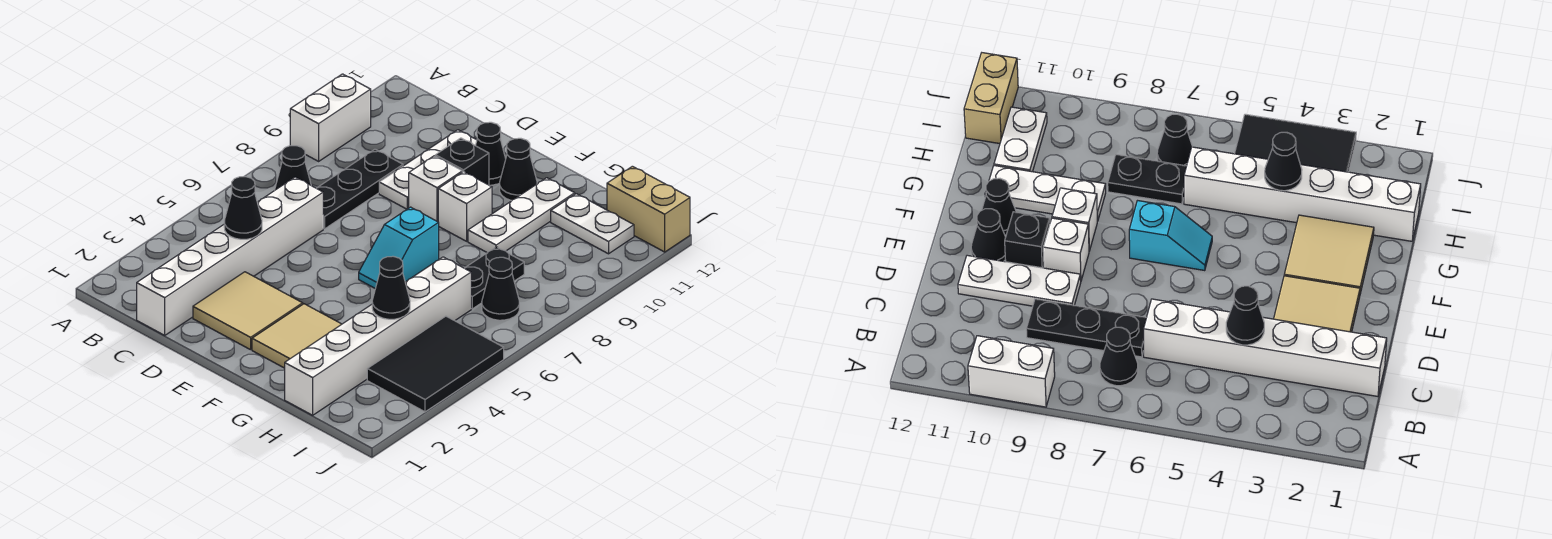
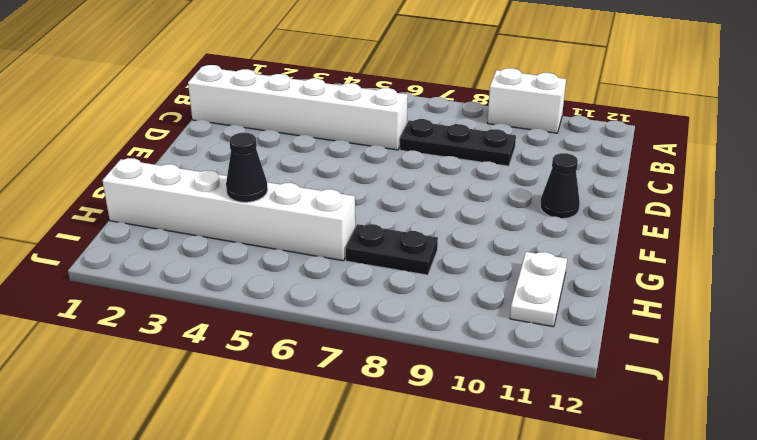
none -> black 1x1 cone [275,146,311,190]
none -> tan 2x2 tile [193,272,303,350]
none -> white 1x3 plate [379,130,477,209]

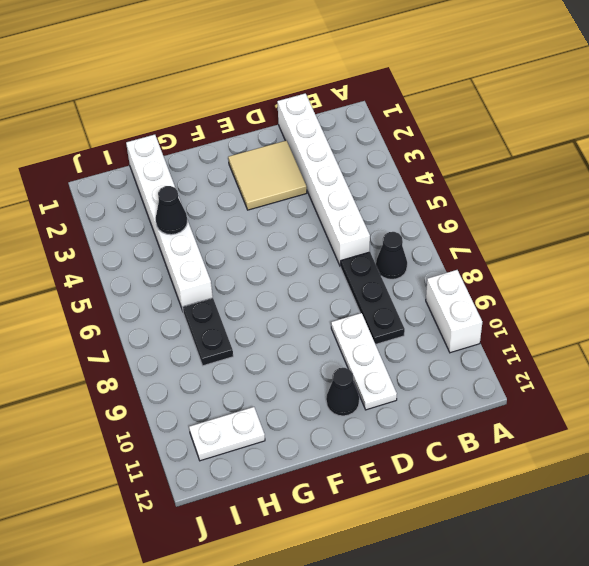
none -> white 1x1 brick [409,156,462,222]
none -> black 1x1 brick [435,138,489,185]
none -> tan 2x2 tile [252,304,342,368]

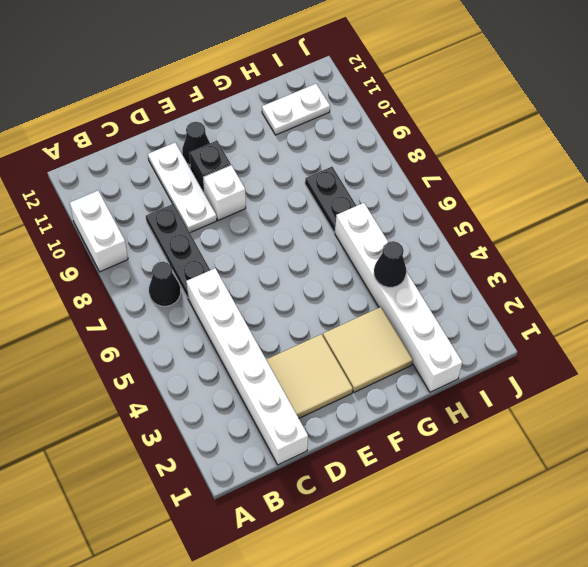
none -> cyan 1x2 slope [359,207,439,289]
none -> white 1x1 brick [438,172,492,241]
none -> black 1x1 cone [500,138,537,201]

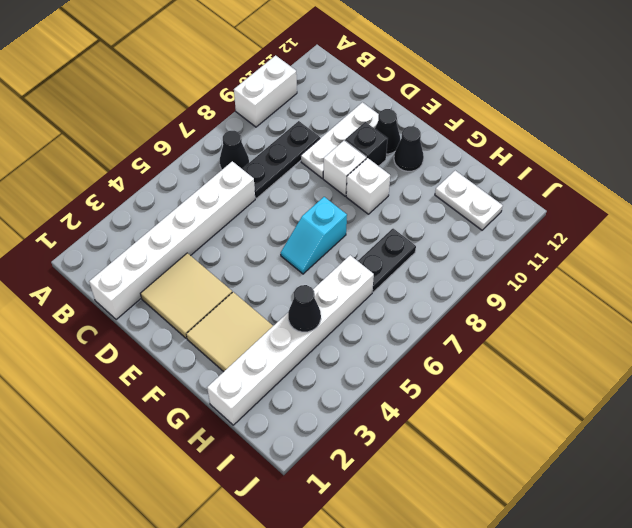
none -> white 1x3 plate [468,178,575,253]
none -> black 2x3 tile [367,316,504,412]
none -> black 1x1 cone [482,257,519,320]

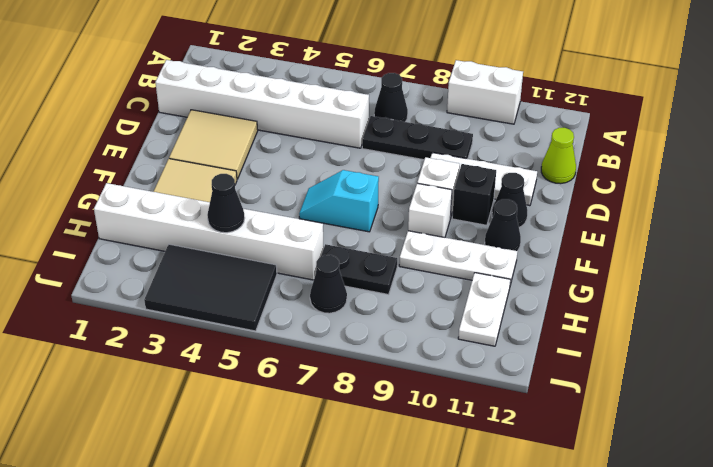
lime 1x1 cone [541,128,576,184] -> none
none -> tan 1x2 brick [607,166,690,252]
none -> black 1x1 cone [224,177,262,239]

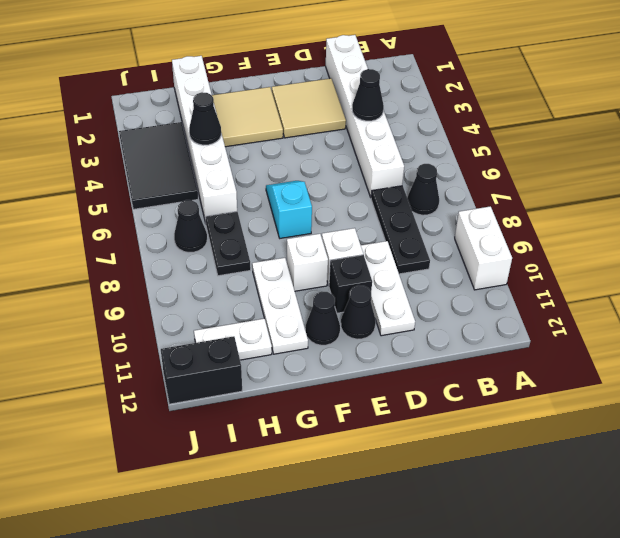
black 1x2 brick [161,336,242,404] -> tan 1x2 brick [607,166,690,252]

